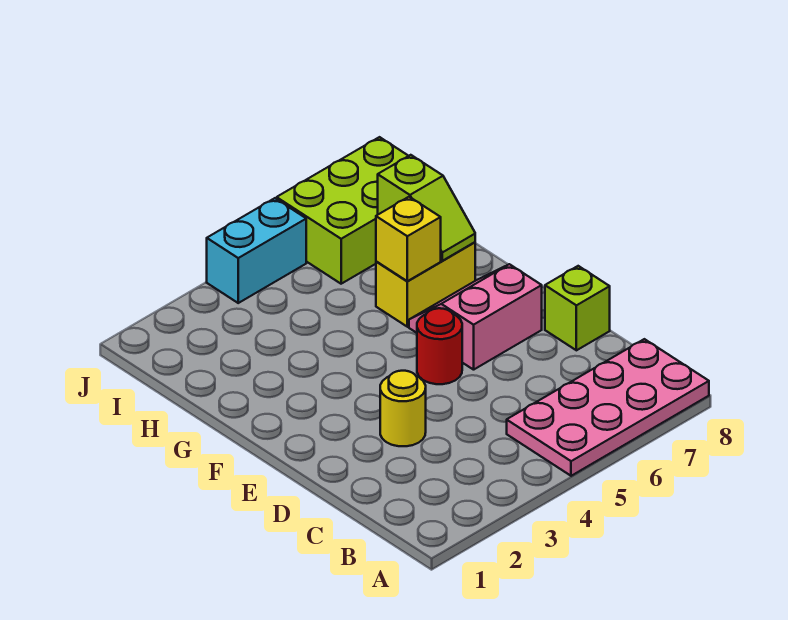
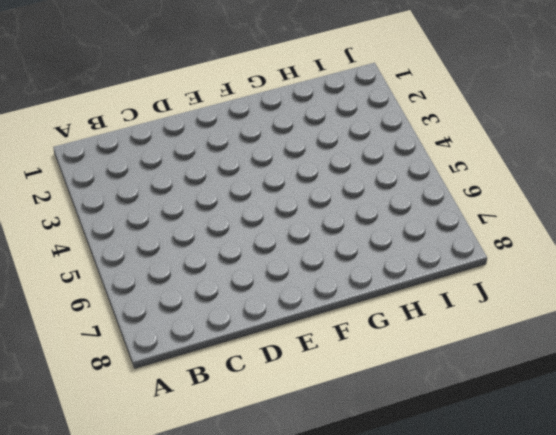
none -> pink 2x4 plate [507,339,709,476]
none -> yellow 1x1 round brick [380,371,426,446]

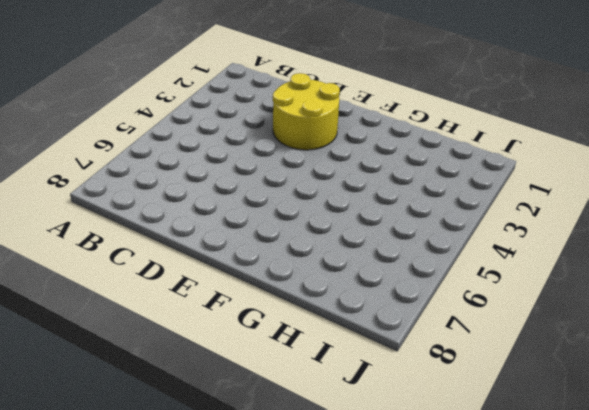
yellow 2x2 round brick [273,73,340,150] -> yellow 1x1 round brick [380,371,426,446]
none -> pink 2x4 plate [507,339,709,476]
none -> lime 1x1 brick [545,266,610,350]

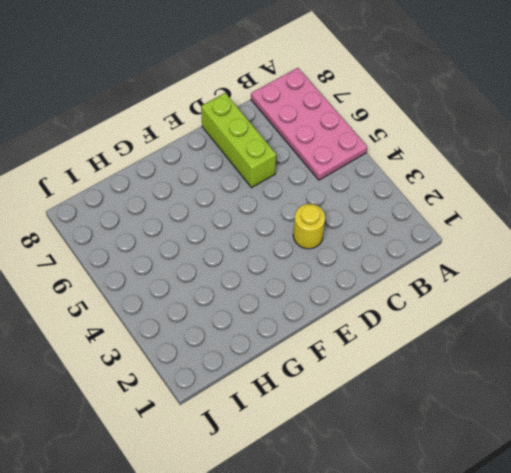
lime 1x3 brick [201,93,276,188] -> lime 1x1 brick [545,266,610,350]
none -> red 1x1 round brick [417,308,462,384]
none -> pink 2x2 slope [409,264,542,370]

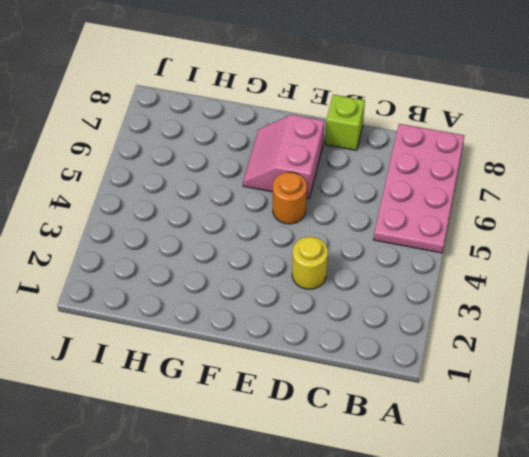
orange 1x1 round brick [273,172,307,224] -> red 1x1 round brick [417,308,462,384]
none -> yellow 1x2 brick [376,242,475,327]
none -> lime 2x3 brick [277,137,408,284]

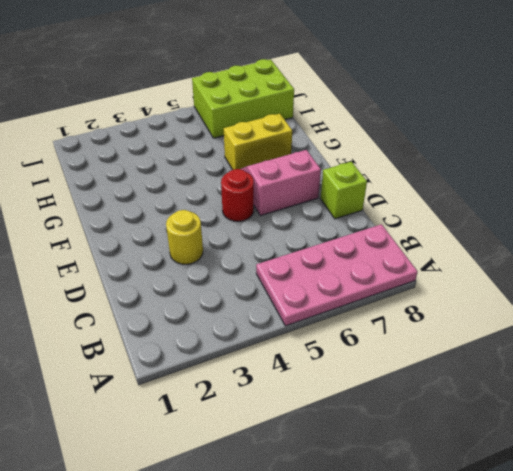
none -> cyan 1x2 brick [207,198,306,303]
none -> yellow 1x1 brick [376,197,441,281]

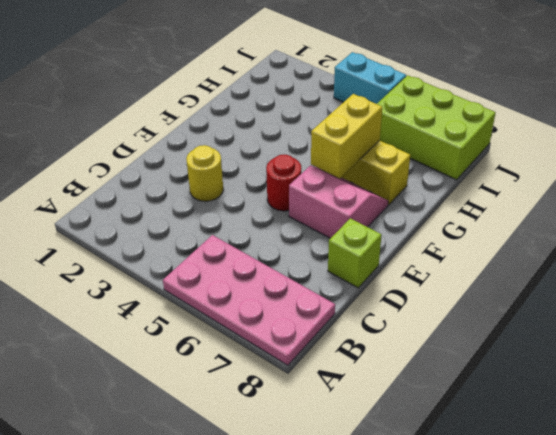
yellow 1x2 brick [311,94,382,179] -> yellow 1x1 brick [376,197,441,281]
none -> lime 1x2 slope [378,155,475,261]

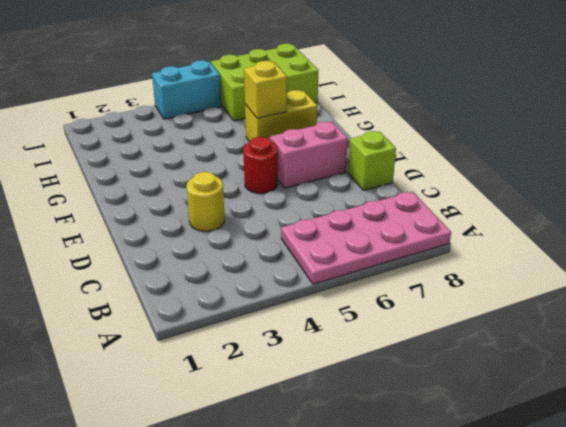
none -> lime 1x2 slope [378,155,475,261]

